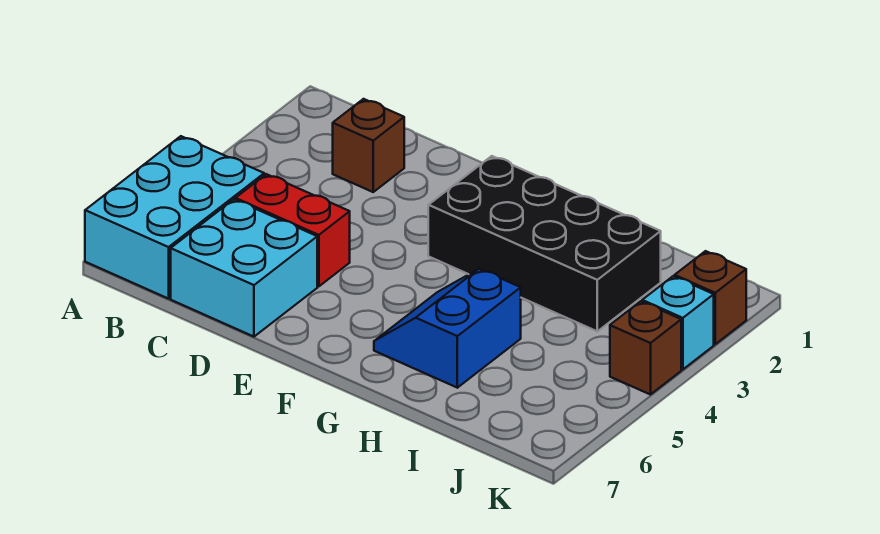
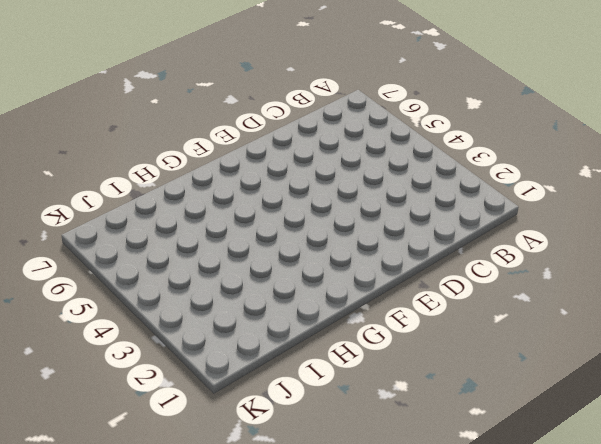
none -> cyan 2x3 brick [85,136,264,299]
none -> brown 1x1 brick [333,99,404,192]

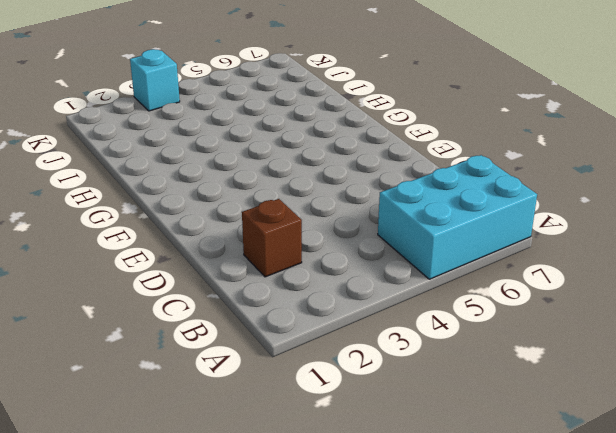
none -> red 1x2 brick [235,174,350,286]
none -> cyan 2x2 brick [171,199,317,337]

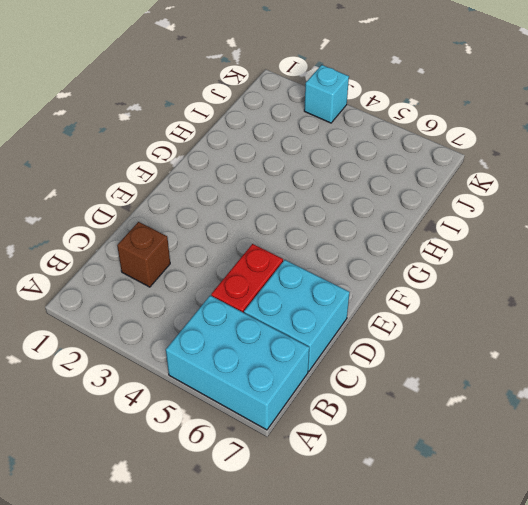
none -> black 2x4 brick [428,156,661,331]
none -> blue 2x2 slope [374,269,521,388]

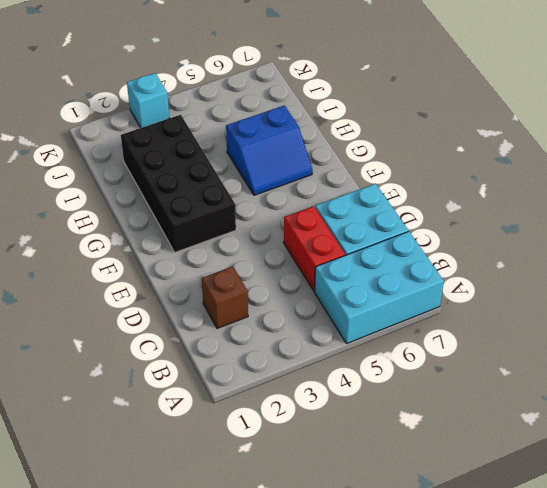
none -> brown 1x1 brick [675,251,747,344]
none -> brown 1x1 brick [610,301,681,395]

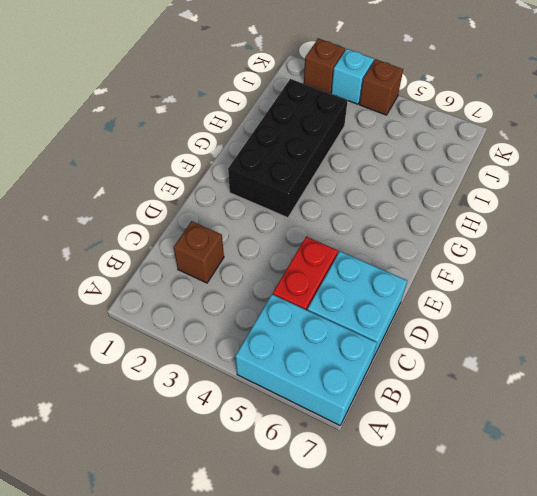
none -> blue 2x2 slope [374,269,521,388]

